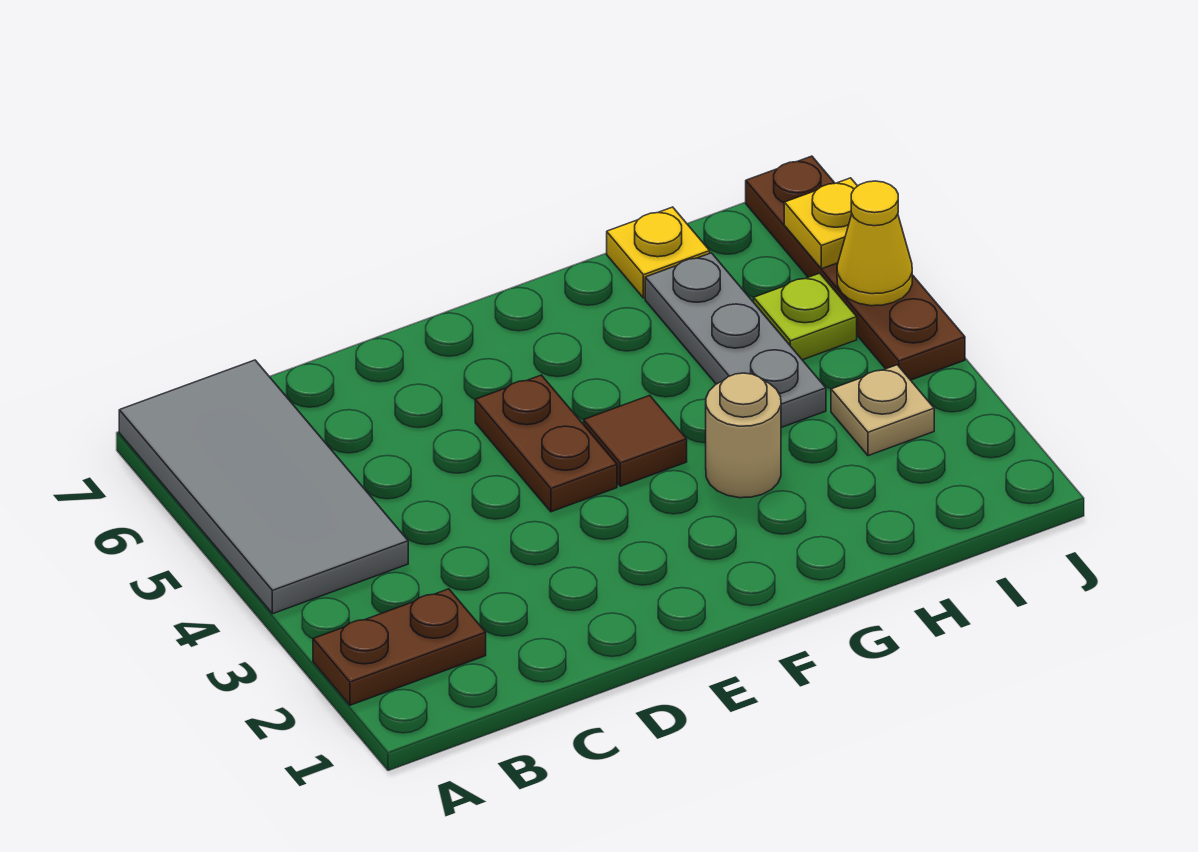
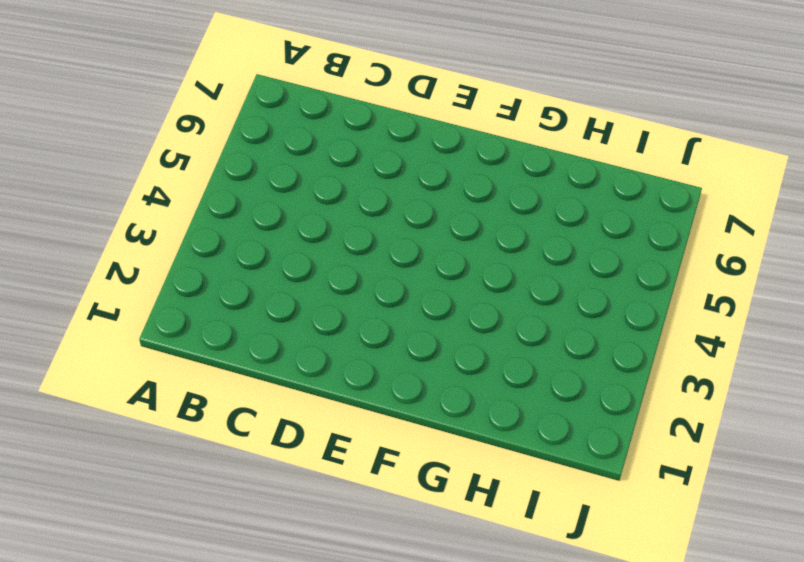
none -> brown 1x2 plate [313,589,486,705]
none -> grey 2x4 tile [119,360,408,614]
none -> brown 1x2 plate [475,375,617,512]

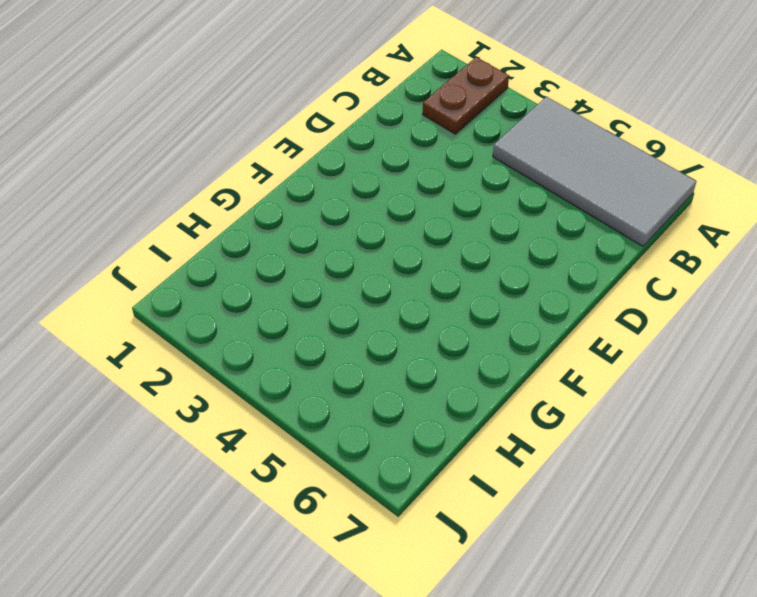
none -> brown 1x2 plate [475,375,617,512]
none -> brown 1x1 tile [584,395,687,486]
none -> tan 1x1 round brick [706,373,781,498]

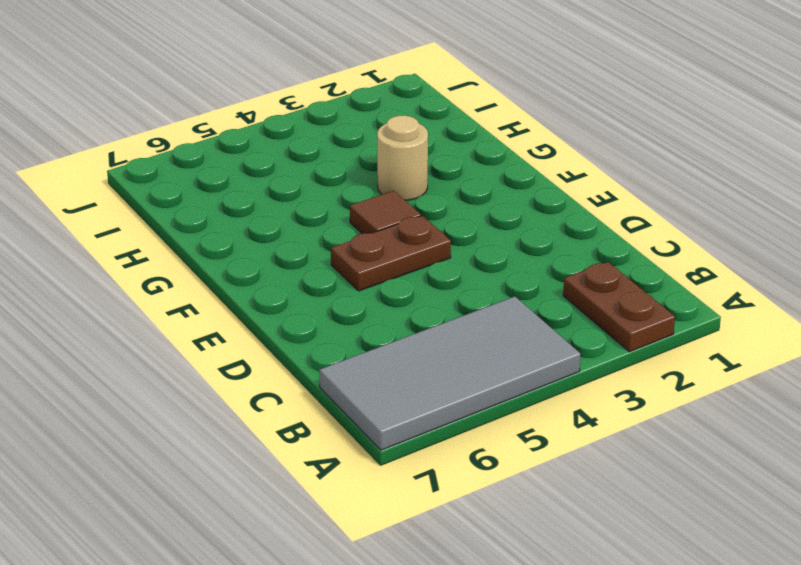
none -> grey 1x3 plate [645,253,826,427]
none -> yellow 1x1 plate [607,207,710,298]
none -> tan 1x1 plate [831,365,934,456]

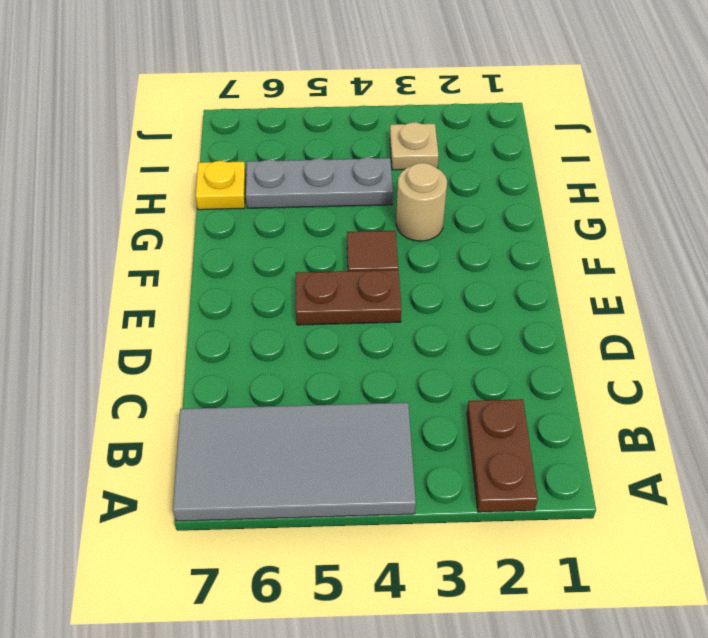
none -> lime 1x1 plate [754,273,857,360]
none -> brown 1x4 plate [746,156,965,380]
none -> yellow 1x1 cone [837,181,912,306]

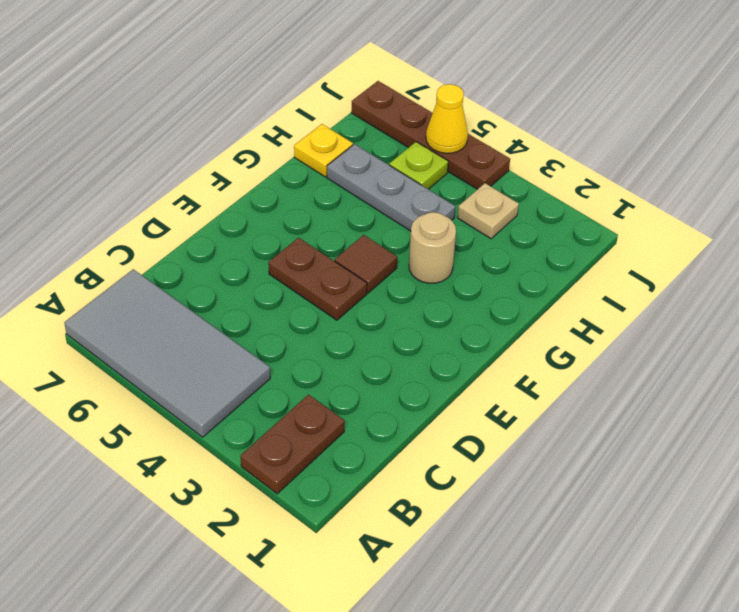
none -> yellow 1x1 plate [784,178,857,269]

